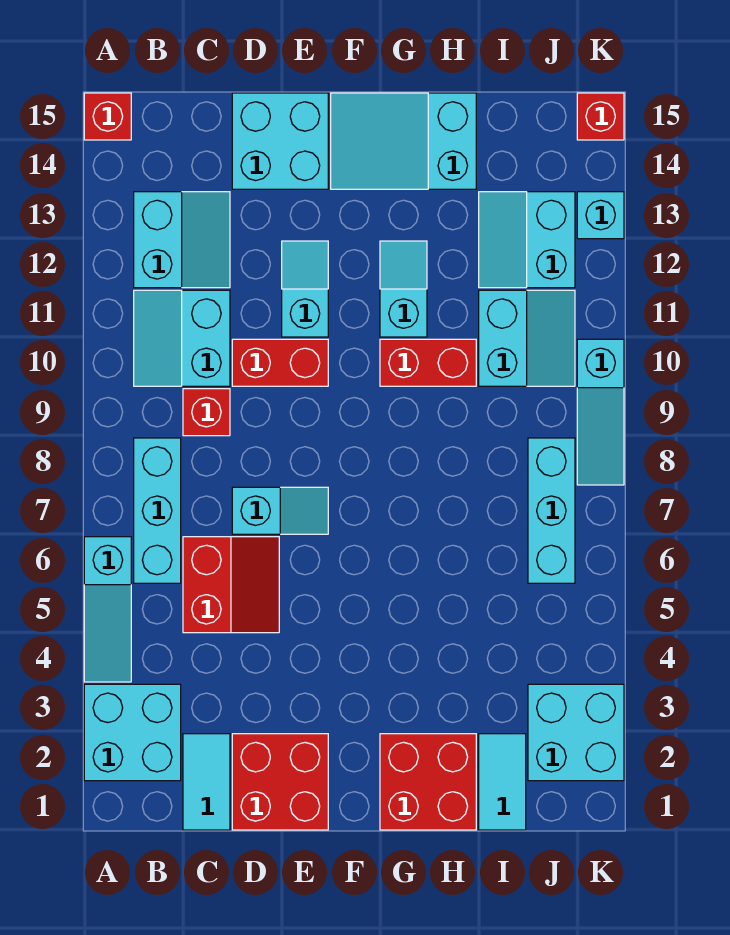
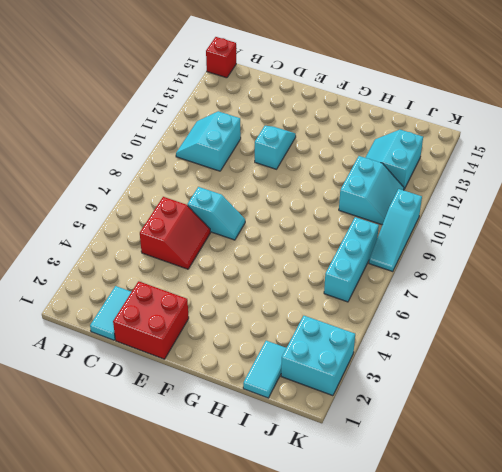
none -> cyan 2x2 brick [84,684,181,781]
none -> cyan 1x3 slope [84,537,131,682]
none -> cyan 1x3 brick [134,438,181,583]

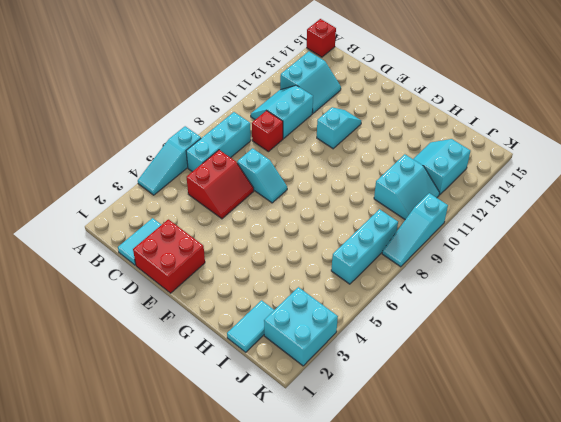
none -> cyan 2x2 brick [84,684,181,781]
none -> red 1x2 brick [232,339,328,386]
none -> cyan 2x2 brick [232,93,328,189]

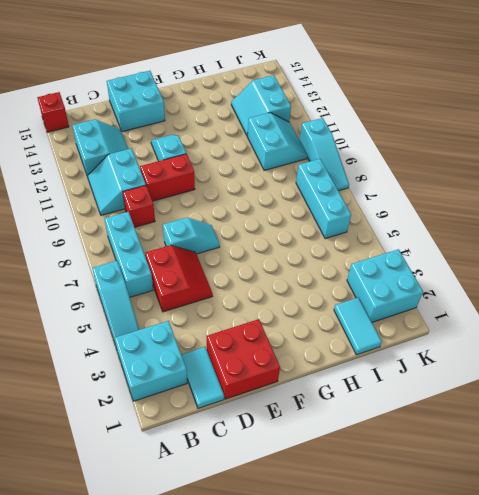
none -> cyan 2x3 slope [331,93,476,189]
none -> red 2x2 brick [380,734,476,830]
none -> red 1x2 brick [380,339,476,386]

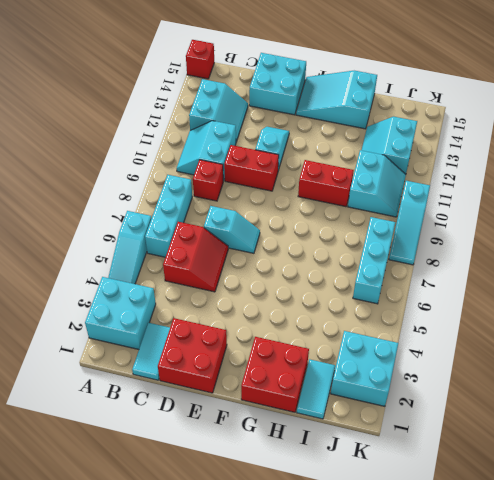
none -> cyan 1x2 slope [380,241,427,337]
none -> cyan 1x1 brick [577,192,624,239]
none -> red 1x1 brick [577,93,624,140]

